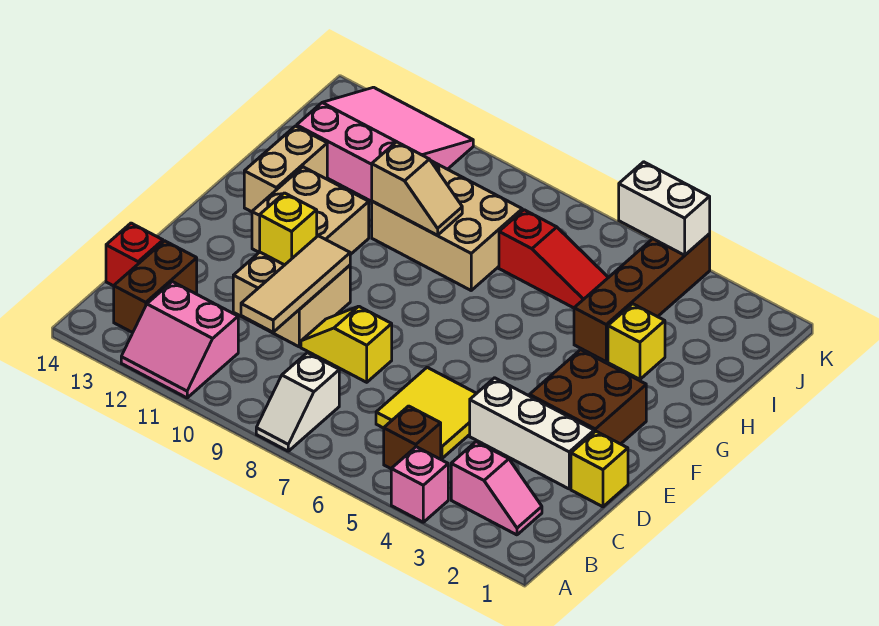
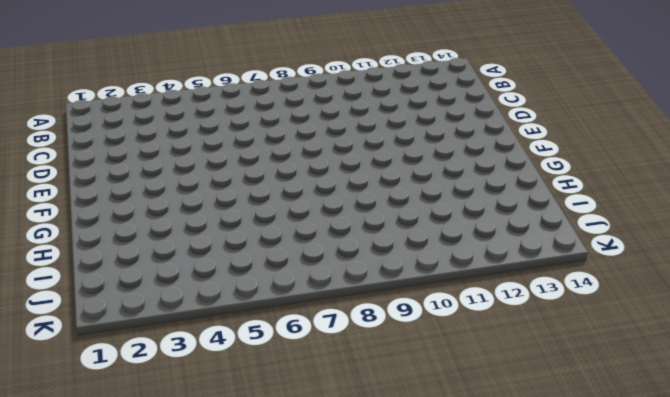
none -> pink 1x1 brick [391,447,448,522]
none -> white 1x2 slope [256,353,339,451]
none -> pink 2x2 slope [121,282,238,398]

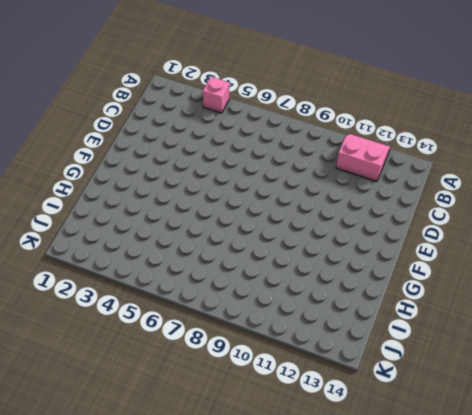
none -> white 1x2 slope [256,353,339,451]
none -> pink 1x2 slope [451,442,542,535]
none -> brown 1x1 brick [384,406,441,469]

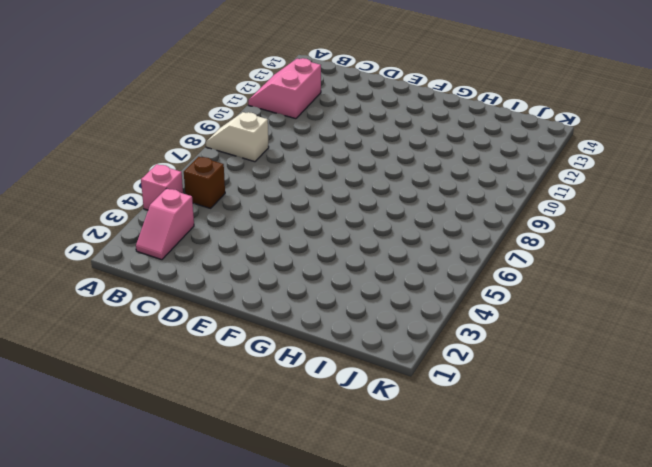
none -> brown 1x2 brick [114,241,197,333]
none -> yellow 2x2 tile [376,367,477,459]
none -> red 1x1 brick [106,223,163,286]

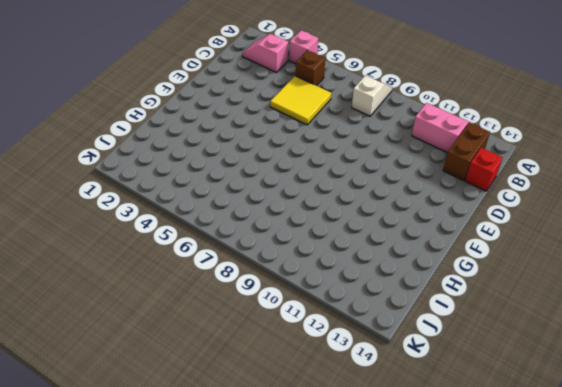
none -> yellow 1x1 brick [571,431,628,507]
none -> white 1x3 brick [470,378,594,489]
none -> yellow 1x2 slope [301,306,392,382]

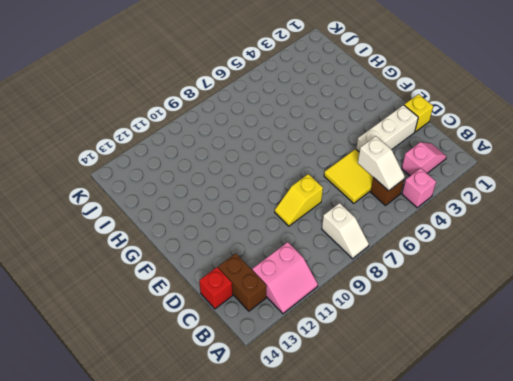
white 1x2 slope [358,136,405,191] -> none
none -> tan 2x2 brick [233,252,350,347]
none -> brown 2x2 brick [530,350,646,444]
none -> tan 2x2 brick [252,167,369,255]

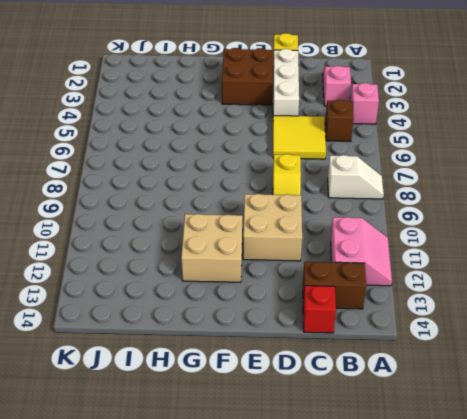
none -> tan 1x2 brick [244,126,327,212]
none -> yellow 1x1 brick [608,304,665,379]
none -> brown 1x4 brick [574,234,710,361]

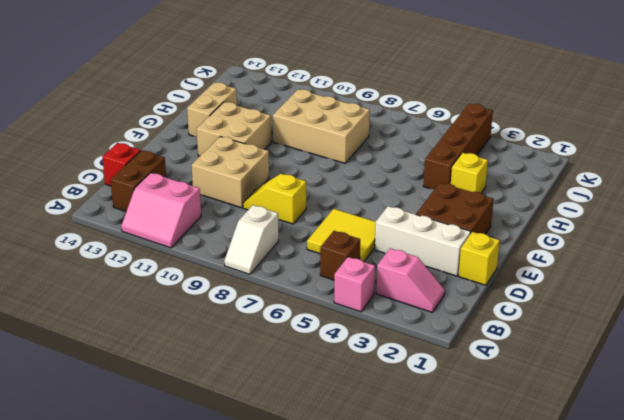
none -> red 1x3 slope [499,210,608,308]
none -> pink 3x3 slope [297,87,473,201]
none -> tan 1x3 tile [241,236,350,332]

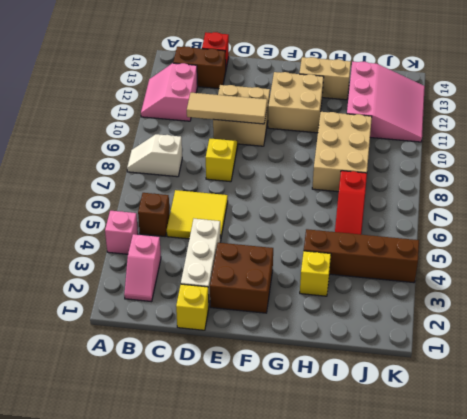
none -> yellow 1x1 brick [260,193,317,265]
none -> tan 1x2 slope [372,142,462,235]
none -> white 1x2 brick [619,162,710,255]

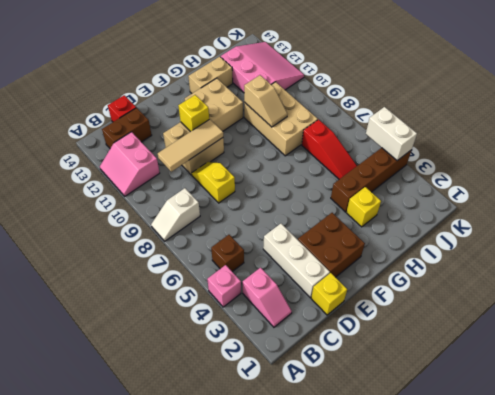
none -> yellow 2x2 tile [376,367,477,459]

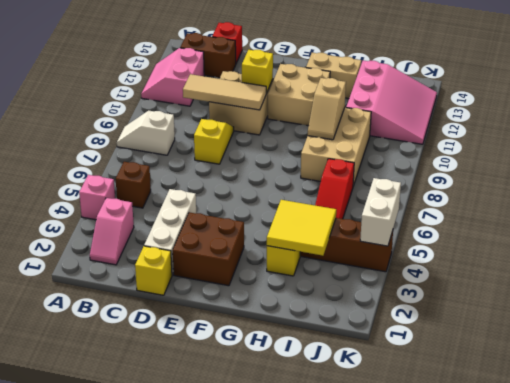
yellow 2x2 tile [267,200,336,256] -> yellow 2x2 tile moved to [376,367,477,459]

